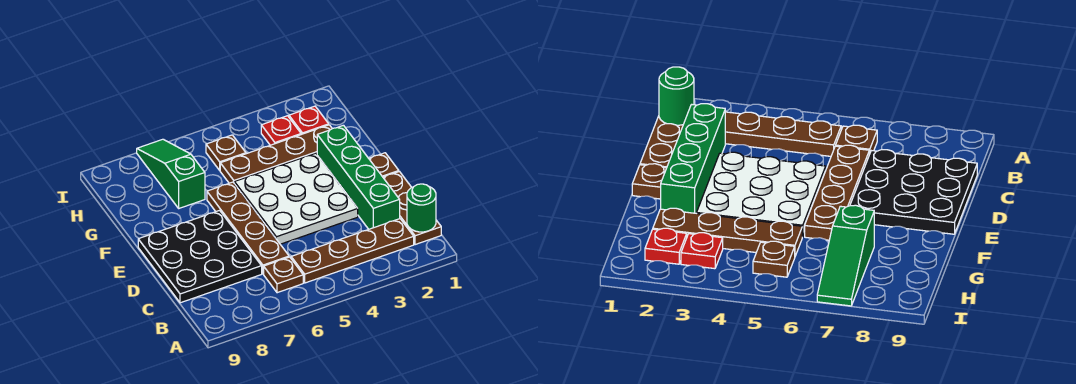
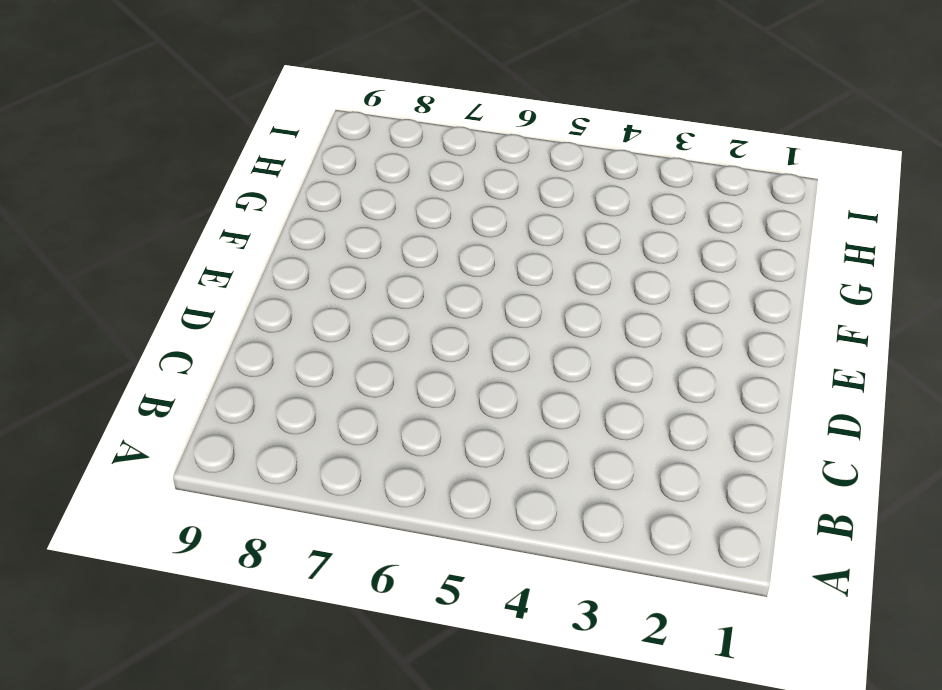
none -> brown 1x3 plate [383,171,441,245]
none -> brown 1x4 plate [291,219,414,283]
none -> brown 1x1 plate [264,257,303,293]

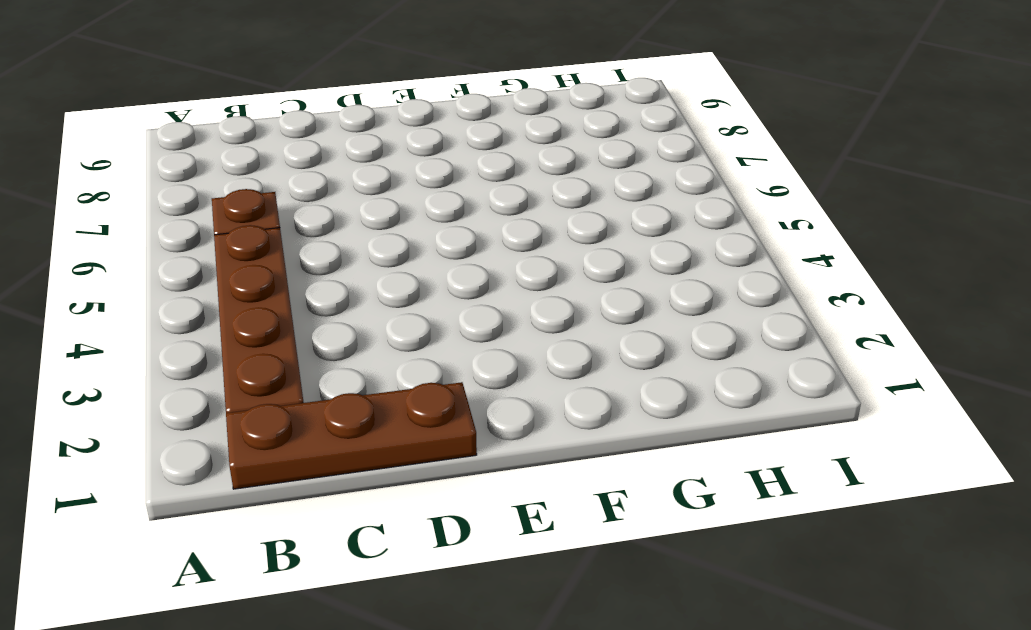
none -> green 1x4 brick [317,125,400,229]
none -> brown 1x4 plate [207,182,289,274]
none -> black 3x3 plate [138,211,262,303]

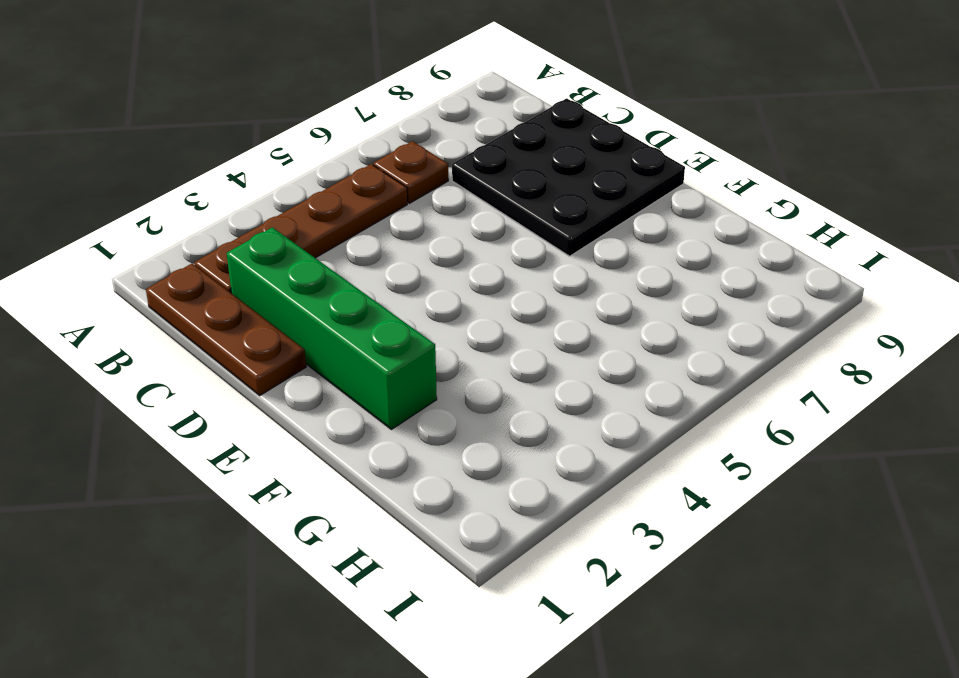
none -> brown 1x4 plate [207,182,289,274]
none -> white 3x3 plate [234,153,358,244]
none -> brown 1x1 plate [369,153,399,177]

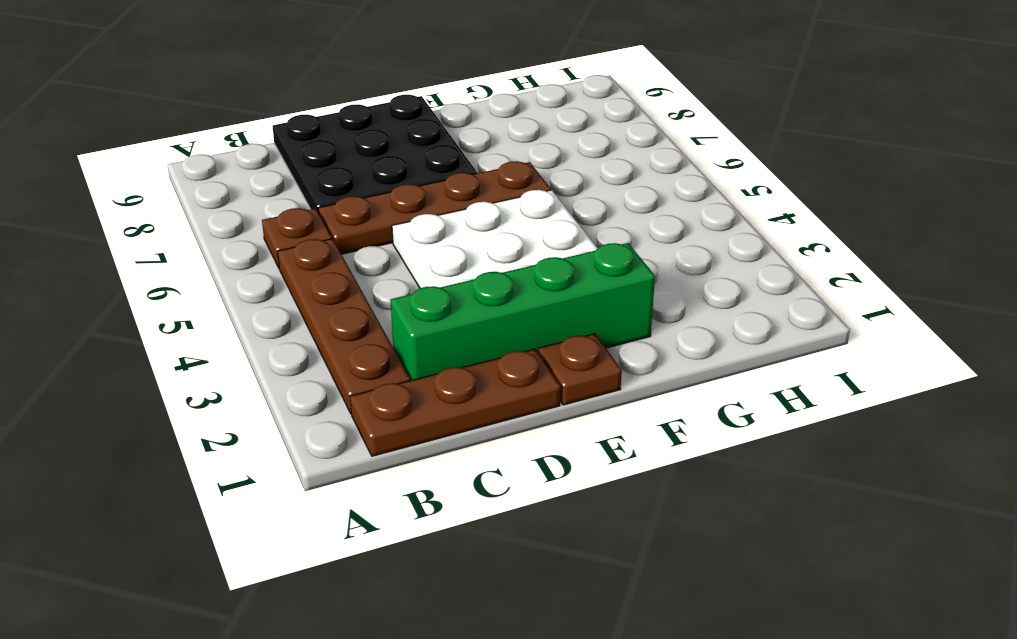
none -> brown 1x4 plate [220,125,332,183]
none -> green 1x3 slope [137,139,205,208]
none -> red 1x1 plate [289,106,329,135]

